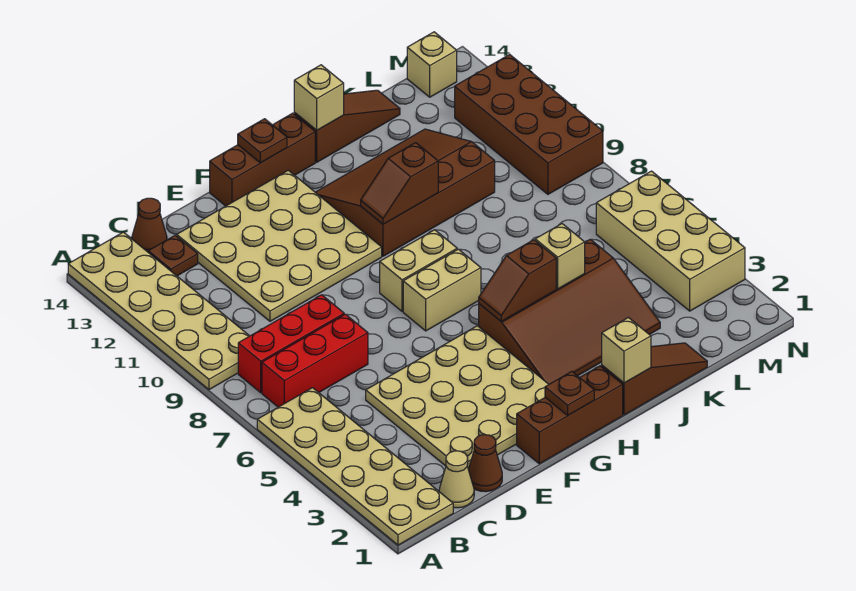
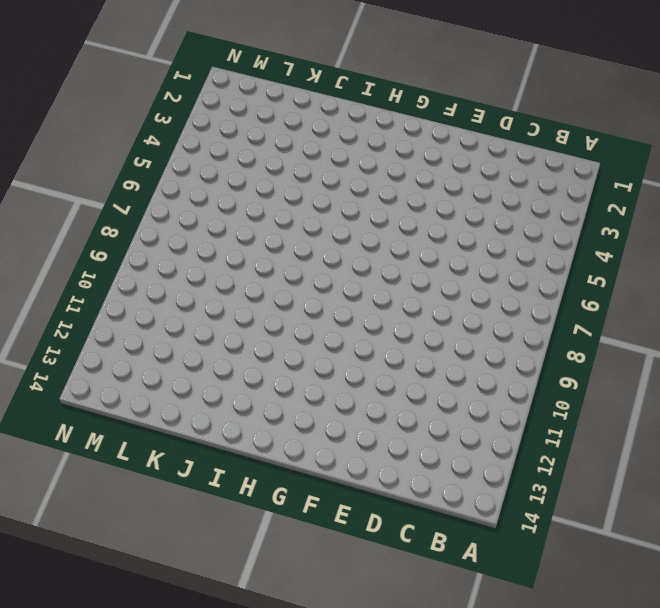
none -> tan 2x6 plate [257,388,453,545]
none -> tan 2x6 plate [68,232,249,390]
none -> red 1x3 brick [262,314,368,407]

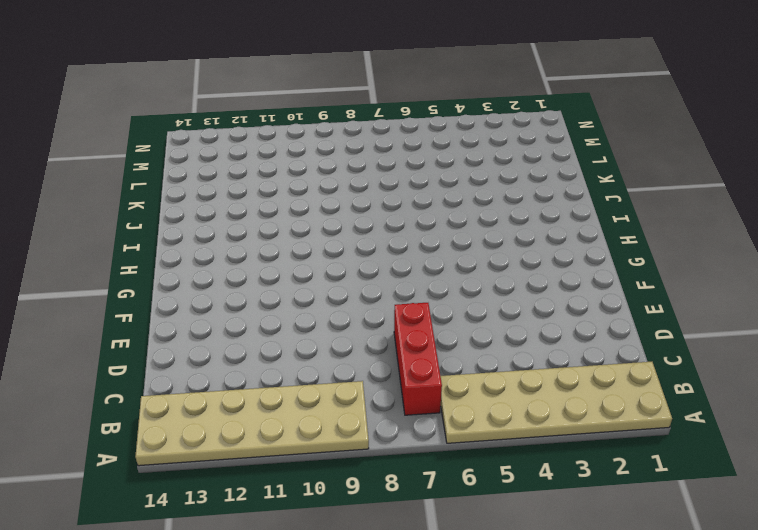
none -> red 1x3 brick [238,295,344,393]
none -> tan 1x1 cone [439,451,474,508]
none -> brown 1x1 plate [148,235,198,276]

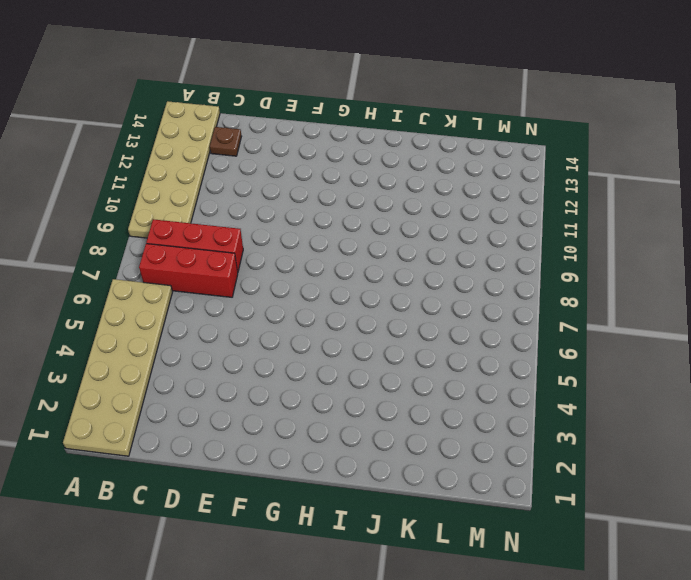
none -> tan 1x1 cone [439,451,474,508]
none -> brown 1x1 cone [132,198,167,252]
none -> brown 1x1 cone [468,435,502,492]

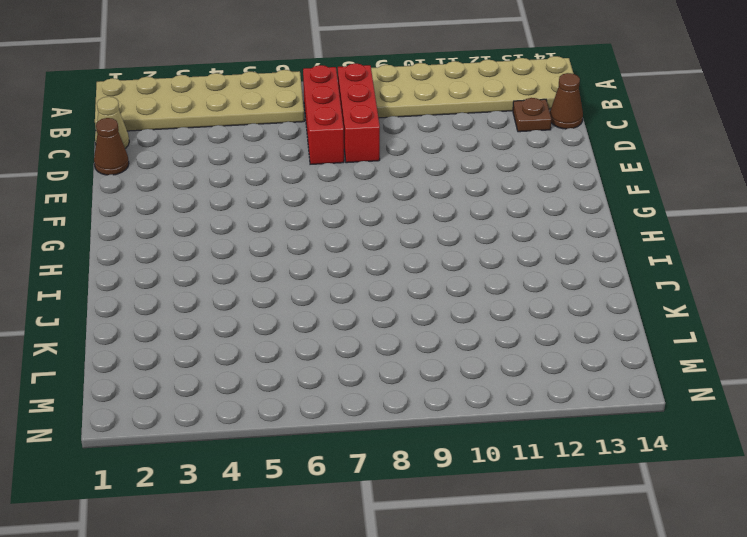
none -> tan 4x4 plate [366,326,549,469]
none -> tan 4x4 plate [177,170,382,321]
none -> brown 1x3 brick [517,366,623,464]

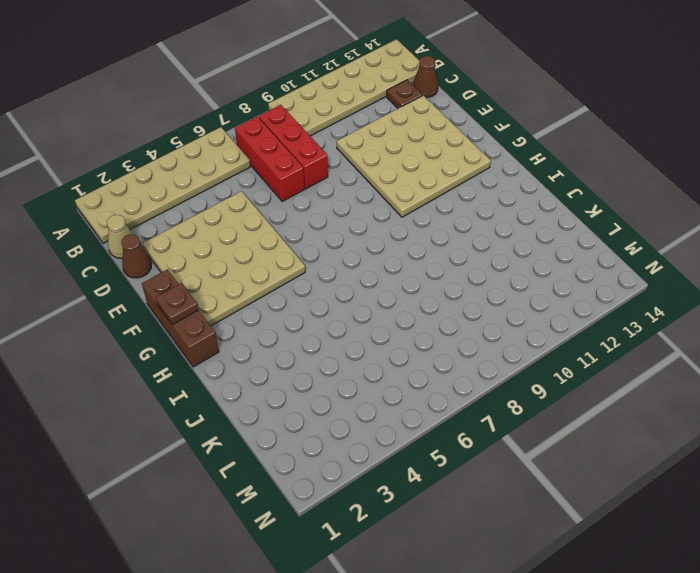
none -> brown 1x3 brick [210,113,315,206]
none -> tan 1x2 brick [403,249,481,331]
none -> tan 1x2 brick [380,230,457,311]

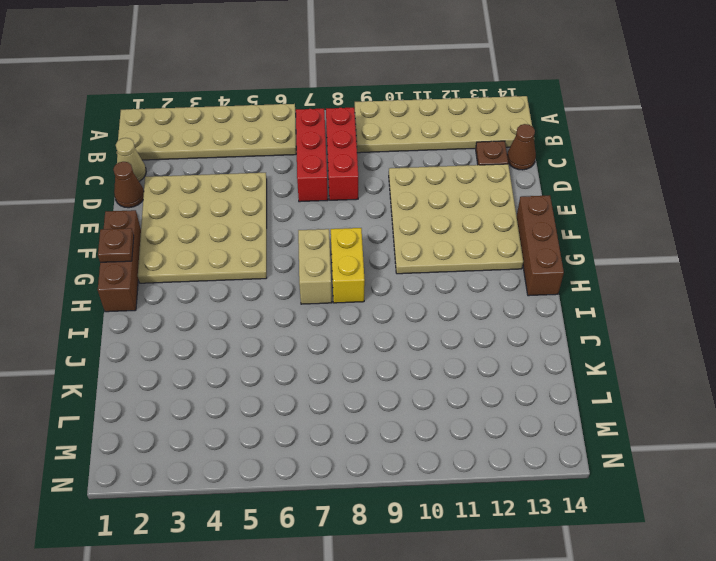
yellow 1x2 brick [331,228,365,303] -> tan 1x2 brick [380,230,457,311]
none -> brown 3x4 slope [479,239,660,384]
none -> brown 3x4 slope [315,129,495,256]
none -> brown 1x3 slope [602,343,707,415]

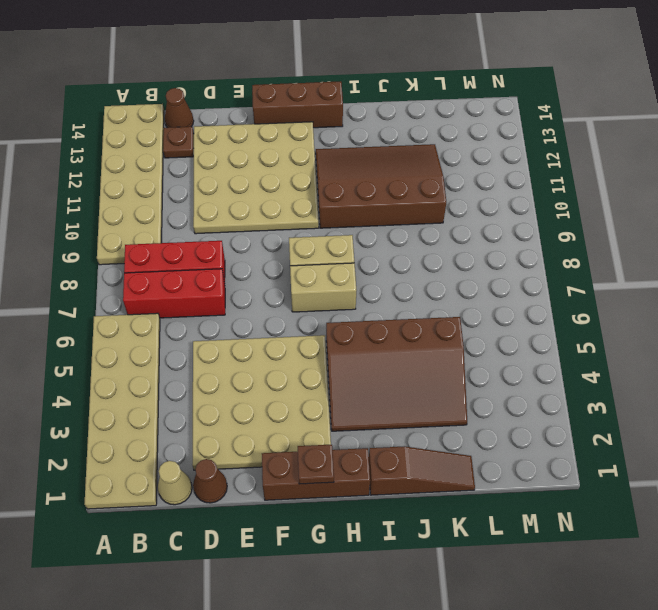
none -> brown 1x3 slope [294,90,400,162]
none -> tan 2x4 brick [596,171,745,311]
none -> brown 2x4 brick [455,54,603,194]

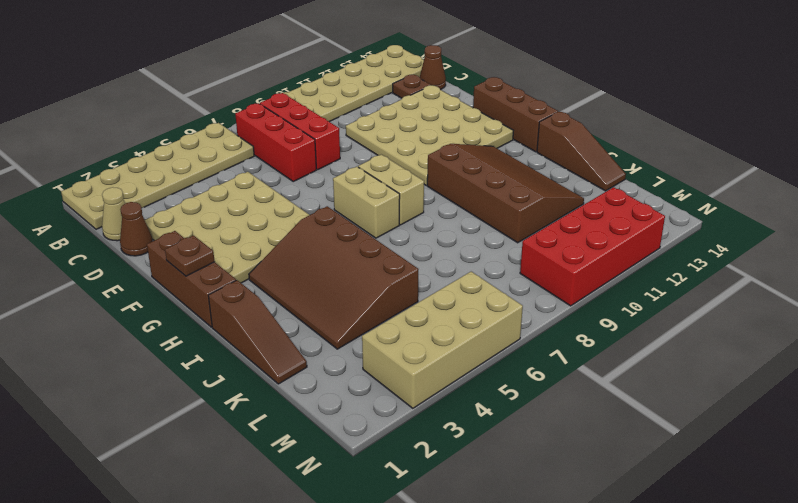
red 2x4 brick [520,187,665,306] -> brown 2x4 brick [455,54,603,194]
none -> tan 1x1 brick [407,32,457,97]
none -> brown 1x1 plate [238,119,287,163]
none -> brown 1x2 slope [479,240,556,321]

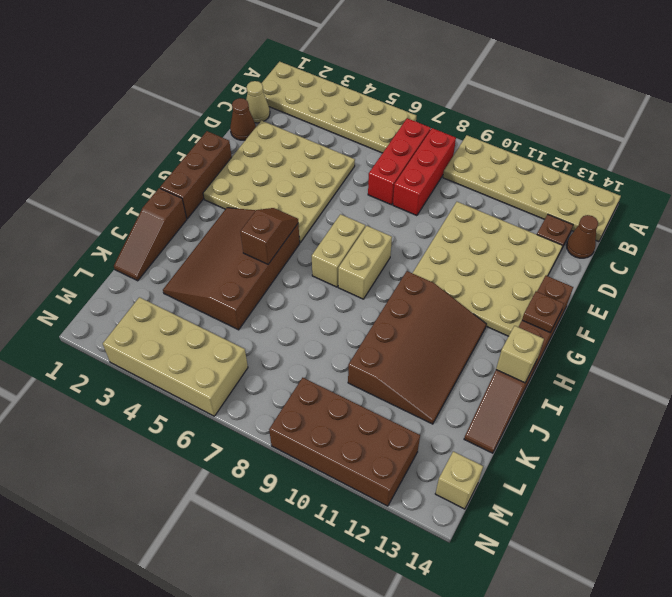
none -> brown 1x1 plate [545,372,594,416]
none -> brown 1x2 slope [361,143,438,224]
none -> tan 1x1 brick [602,318,651,383]

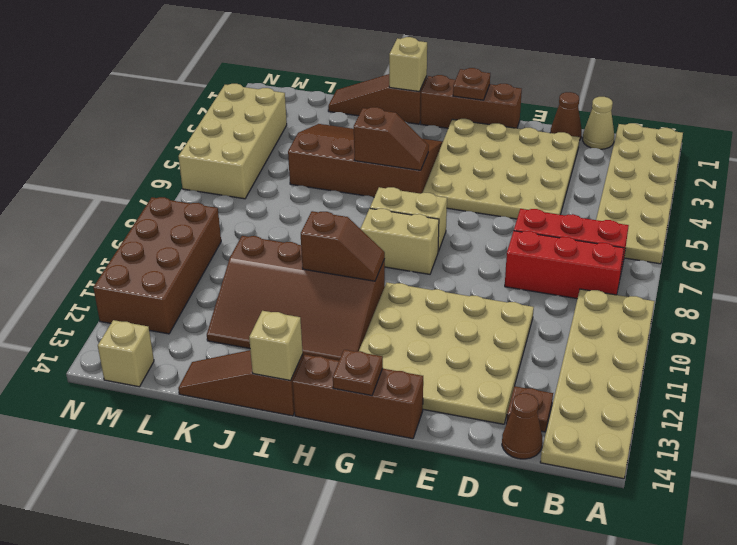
none -> tan 1x1 brick [535,224,585,289]

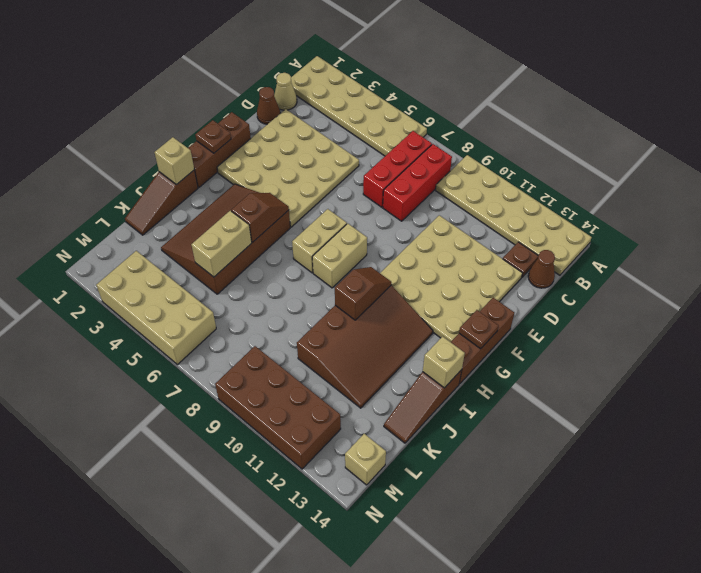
tan 1x2 brick [191,211,252,277] -> tan 1x1 brick [535,224,585,289]

